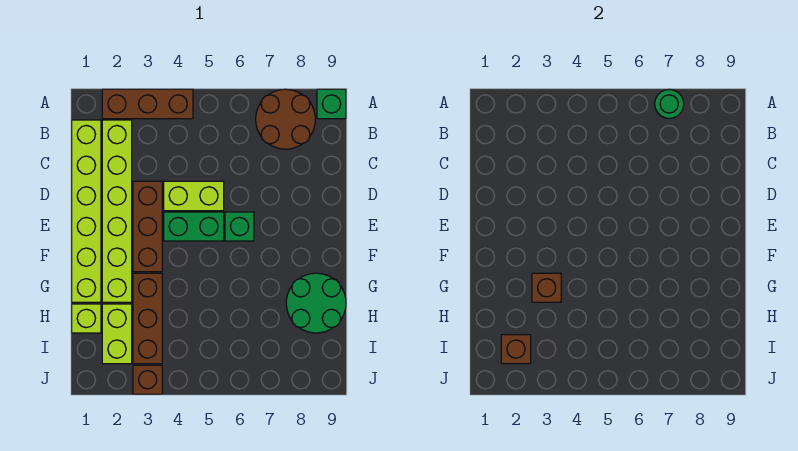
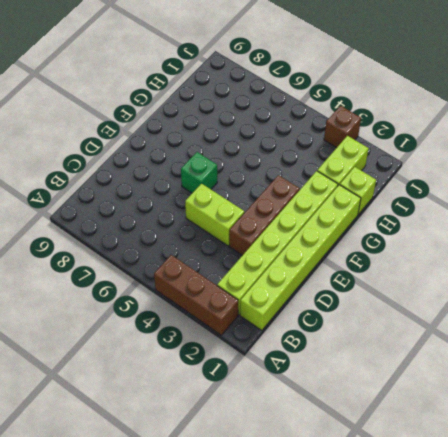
none -> brown 2x2 round brick [256,89,315,149]
none -> green 1x1 brick [317,89,346,119]
none -> green 1x2 brick [164,212,224,241]

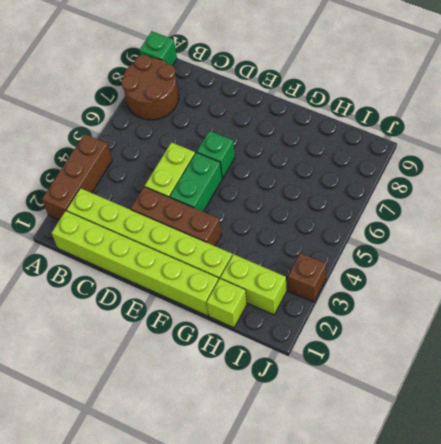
none -> brown 1x3 brick [133,273,162,364]
none -> green 2x2 round brick [286,273,346,333]
none -> green 1x1 round brick [655,89,684,119]

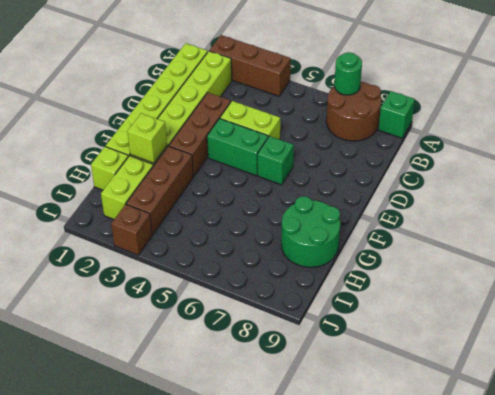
lime 1x1 brick [127,113,167,163] -> none
none -> brown 1x1 brick [532,273,561,302]
none -> brown 1x1 brick [501,335,531,364]

